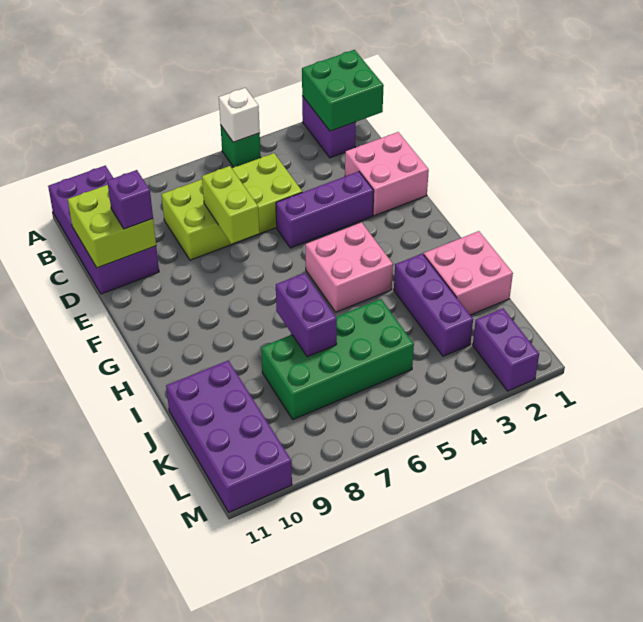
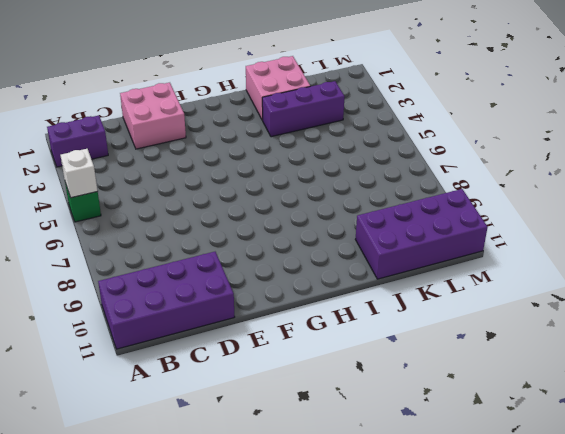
none -> lime 2x4 brick [162,153,302,260]
none -> purple 1x3 brick [276,171,374,248]
none -> pink 2x2 brick [306,222,393,312]

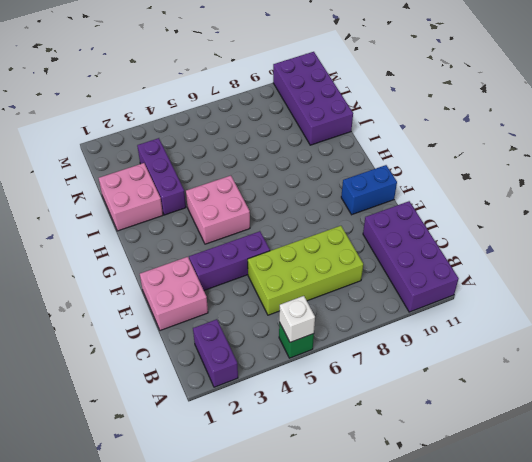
blue 1x2 brick [341,165,397,215] -> none
none -> green 2x4 brick [261,299,414,420]
none -> purple 1x2 brick [473,308,539,391]
none -> green 2x2 brick [302,50,384,131]

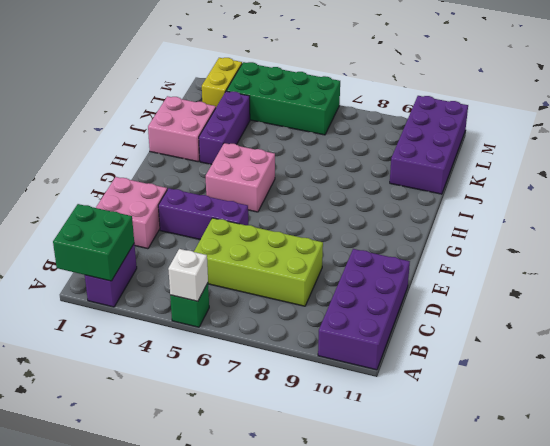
yellow 1x2 brick [202,58,242,107] -> purple 1x2 brick [473,308,539,391]
green 2x4 brick [226,62,340,135] -> green 2x4 brick moved to [261,299,414,420]
none -> lime 2x2 brick [68,185,156,268]
none -> lime 1x2 brick [202,166,259,244]
none -> purple 1x2 brick [276,273,337,357]

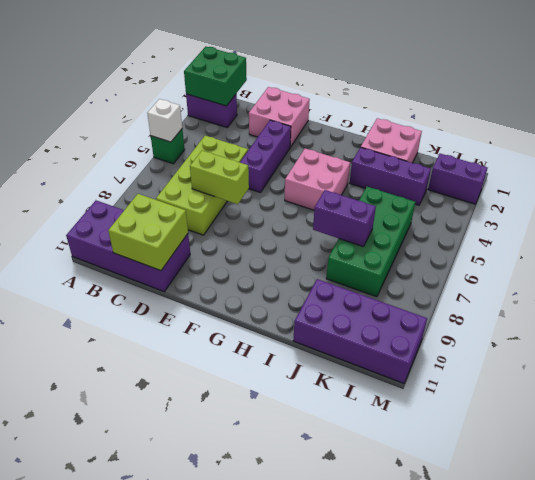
none -> purple 1x1 brick [107,170,153,229]

